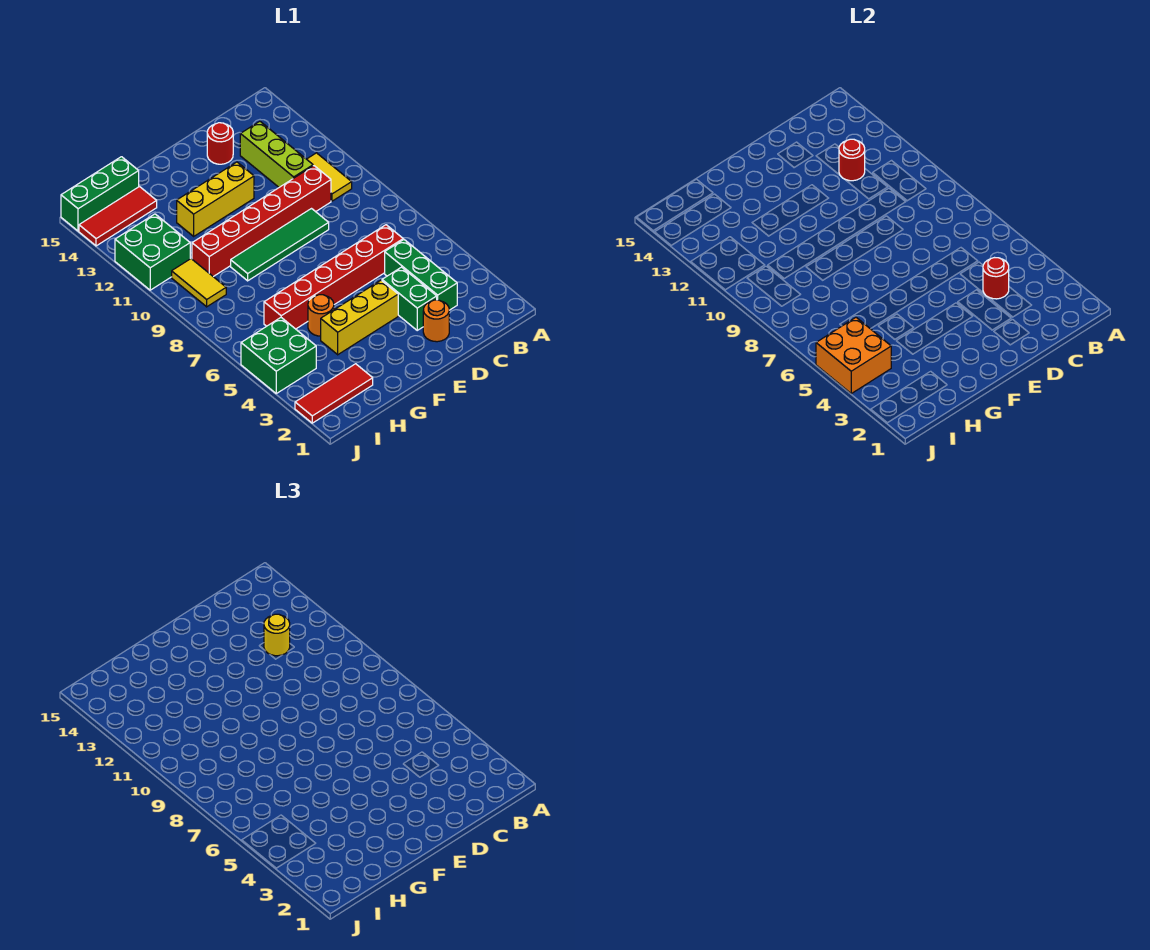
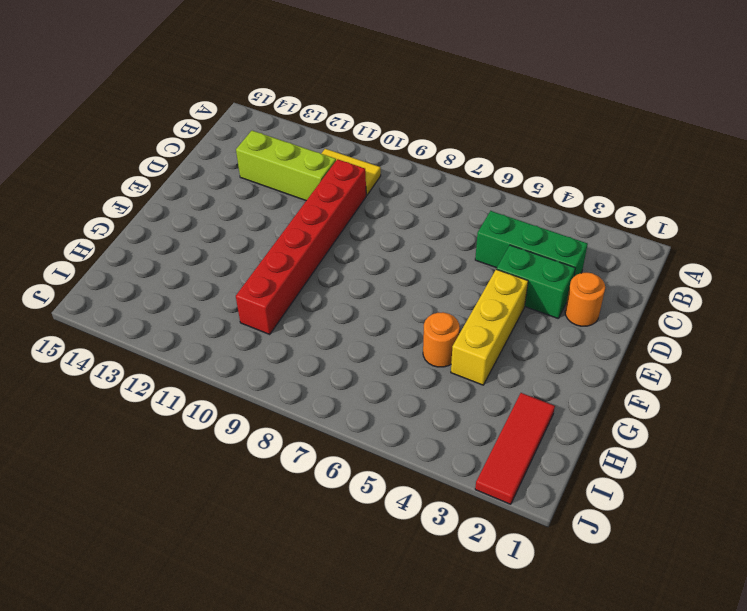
none -> red 1x6 brick [264,225,403,329]
none -> green 1x4 tile [231,209,329,281]
none -> red 1x1 round brick [207,123,233,164]

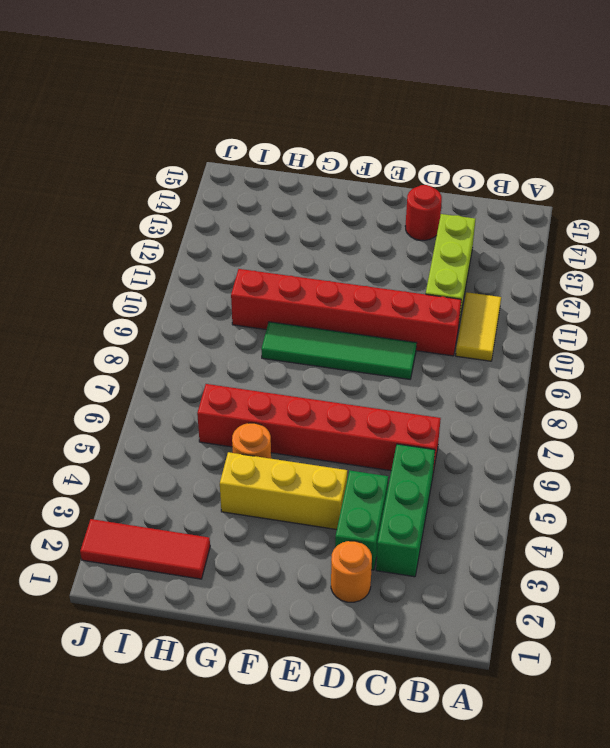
none -> yellow 1x3 brick [177,162,254,236]
none -> red 1x3 tile [79,187,157,246]
none -> green 1x3 brick [61,157,139,231]

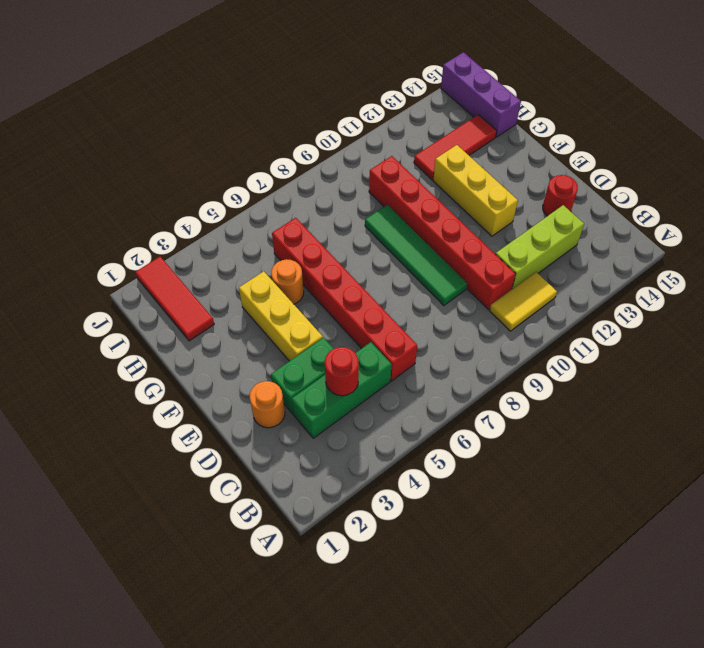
red 1x3 tile [414,115,497,180] -> red 1x3 tile turned to [79,187,157,246]
purple 1x3 brick [441,52,521,137] -> green 1x3 brick [61,157,139,231]
none -> green 2x2 brick [241,318,316,393]
none -> yellow 1x2 tile [172,259,226,307]
none -> green 2x2 brick [115,214,190,290]

